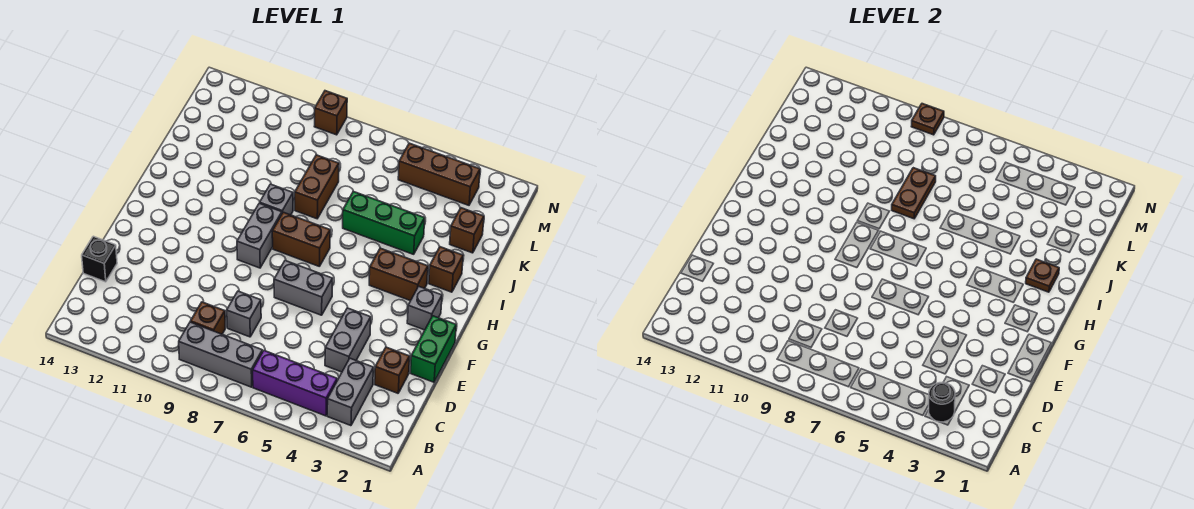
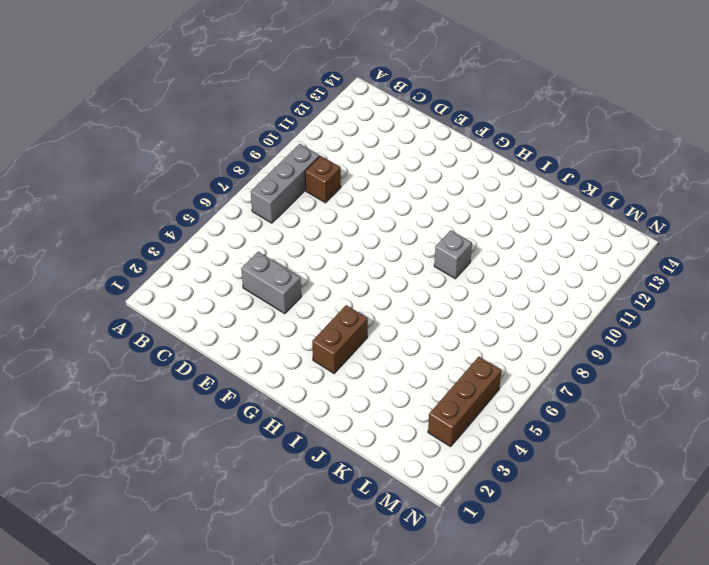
none -> grey 1x2 brick [327,358,373,426]
none -> purple 1x3 brick [253,351,337,416]
none -> brown 1x1 brick [375,347,410,393]

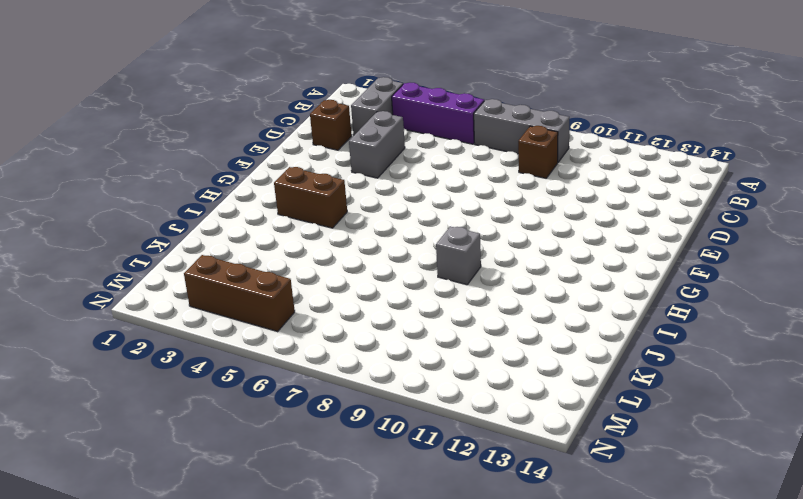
none -> grey 1x1 brick [227,291,261,337]
none -> black 1x1 brick [82,236,117,282]
none -> green 1x2 brick [411,316,456,382]

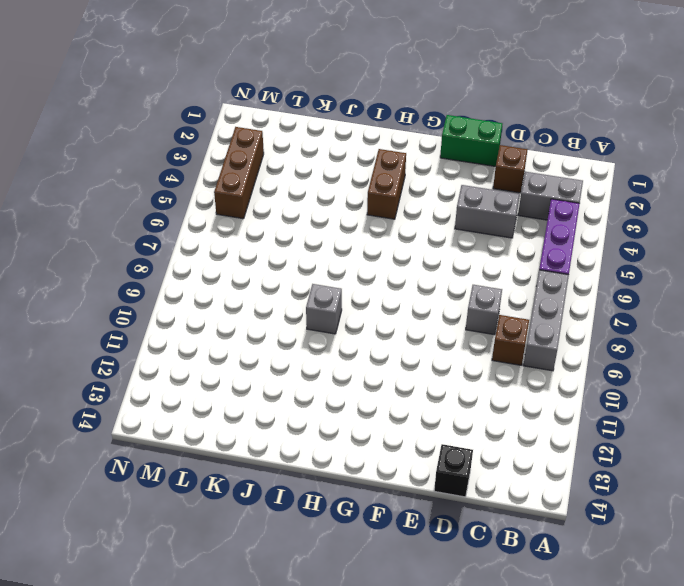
none -> grey 1x2 brick [274,261,333,315]
none -> grey 1x1 brick [407,286,442,330]
none -> grey 1x2 brick [237,203,282,268]

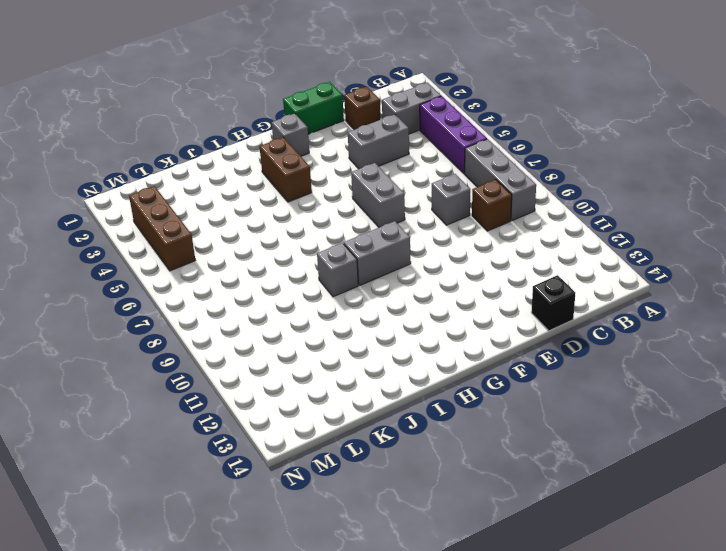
none -> brown 1x2 brick [272,212,330,267]
none -> brown 1x1 brick [429,247,463,292]
none -> green 1x3 brick [343,191,425,254]

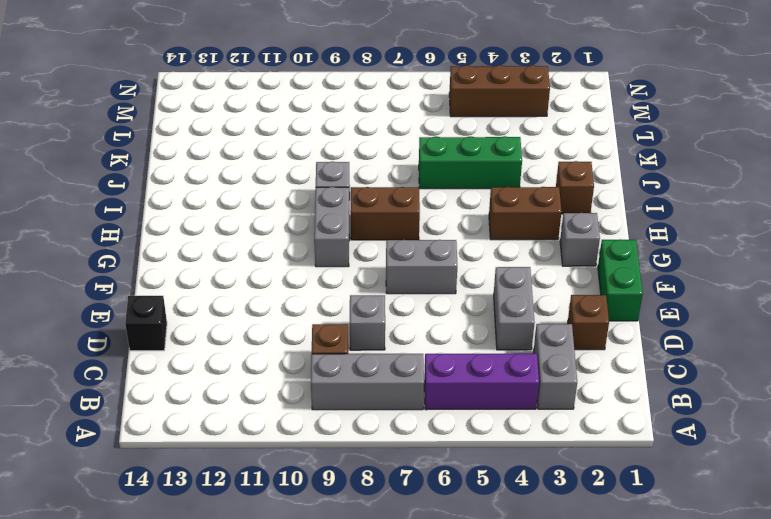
none -> brown 1x2 brick [295,155,339,219]
none -> brown 1x1 brick [450,208,484,253]
none -> brown 1x1 brick [314,91,347,135]

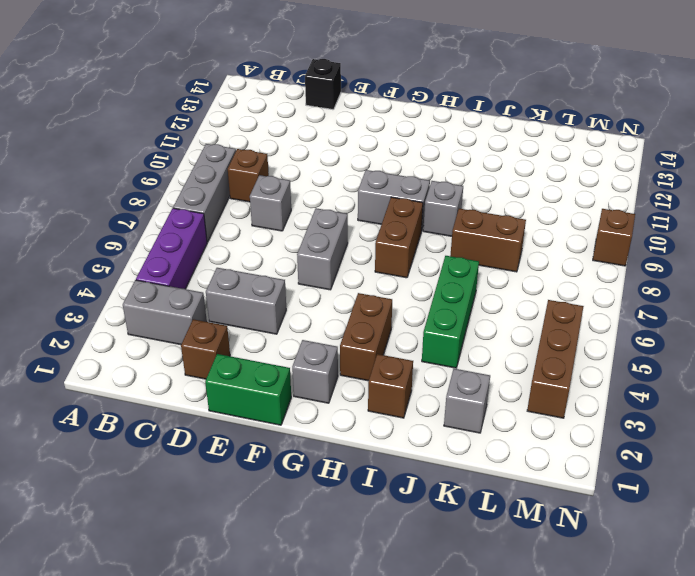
grey 1x1 brick [444,369,490,433] -> brown 1x1 brick [450,208,484,253]
none -> black 1x1 round brick [929,382,955,422]
none -> brown 1x1 plate [1026,259,1059,292]
none -> brown 1x2 plate [892,168,936,219]

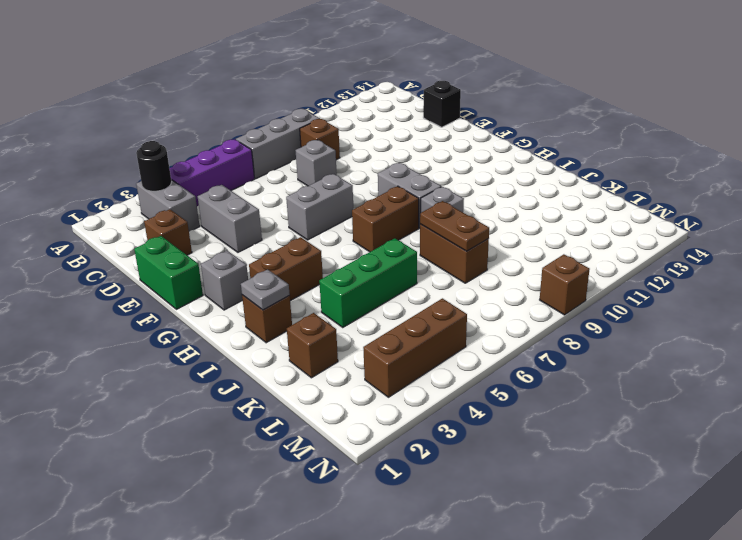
grey 1x1 plate [241,269,290,310] -> brown 1x1 plate [1026,259,1059,292]
none -> brown 1x1 plate [911,104,944,135]

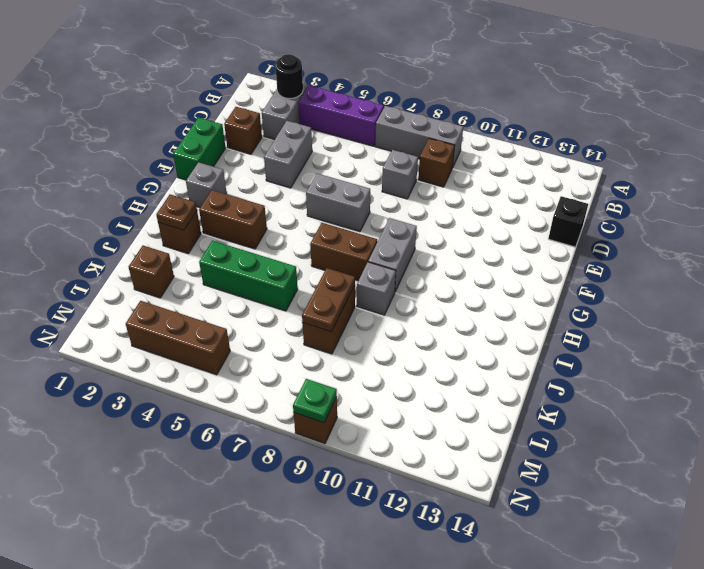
green 1x1 plate [293,379,337,423] -> brown 1x1 plate [911,104,944,135]

